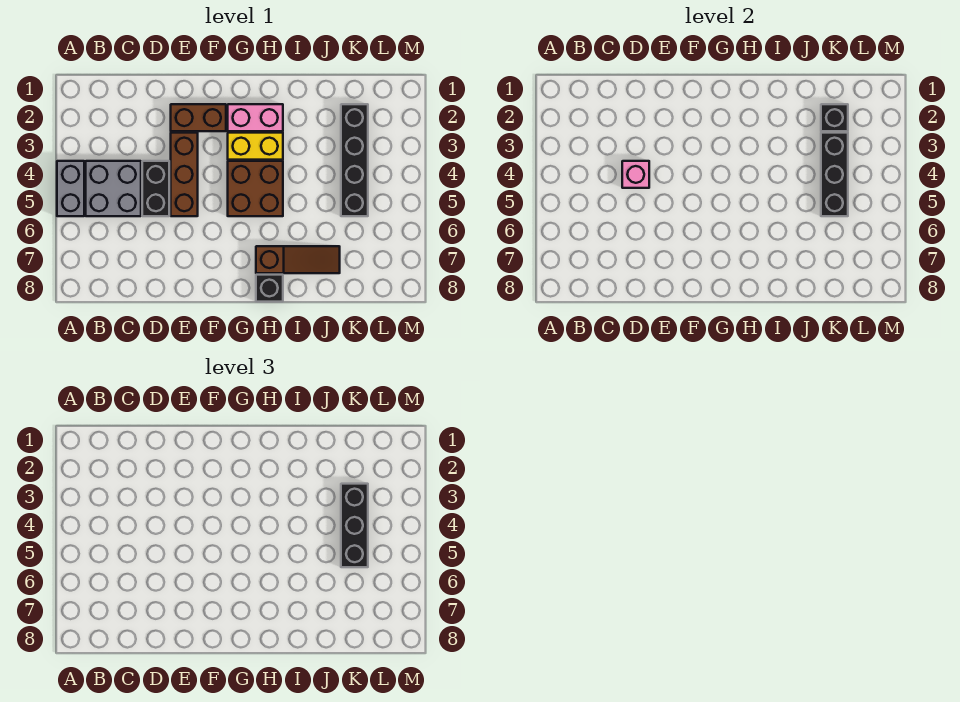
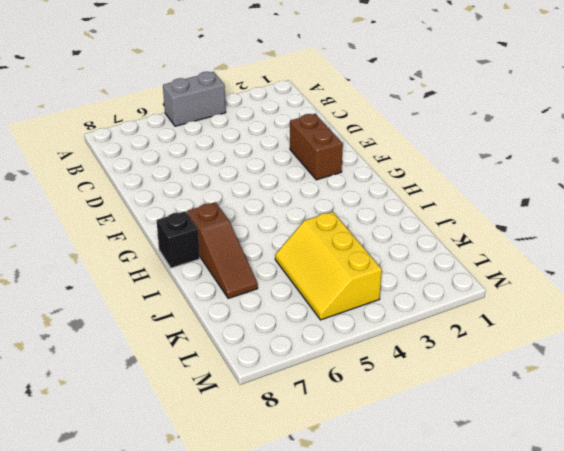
yellow 2x3 slope [275,212,382,320] -> black 1x4 brick [341,104,368,216]
none -> grey 2x2 brick [86,161,141,216]
none -> black 1x2 brick [142,161,169,216]
none -> brown 1x3 brick [171,133,198,216]

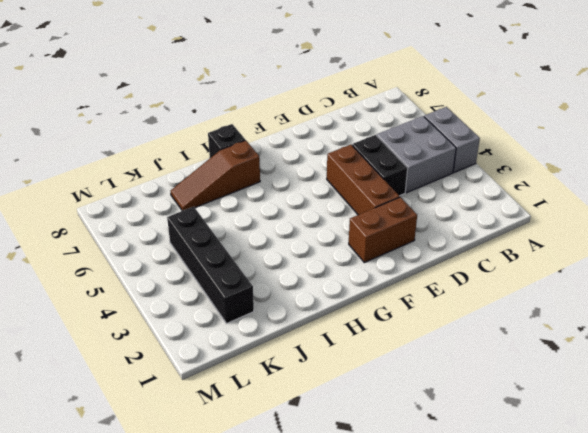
none -> pink 1x2 brick [228,104,283,131]
none -> yellow 1x2 brick [228,133,283,160]
none -> brown 2x2 brick [228,161,283,216]

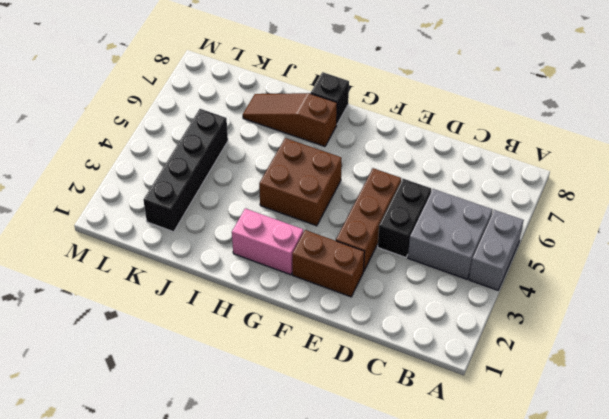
none -> yellow 1x2 brick [228,133,283,160]
none -> pink 1x1 brick [622,161,649,188]
none -> black 1x1 brick [821,104,848,131]

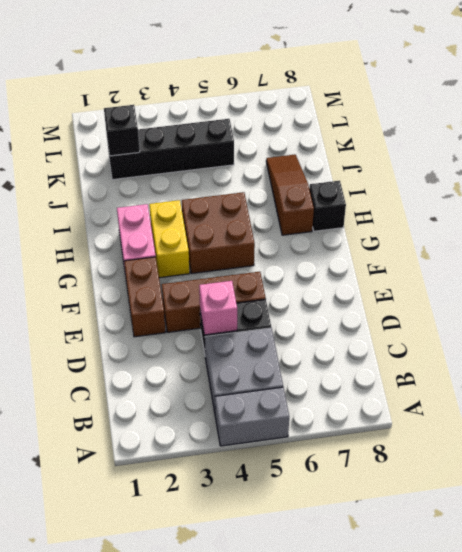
none -> black 1x3 brick [821,133,848,216]
none -> black 1x3 brick [341,484,368,567]

